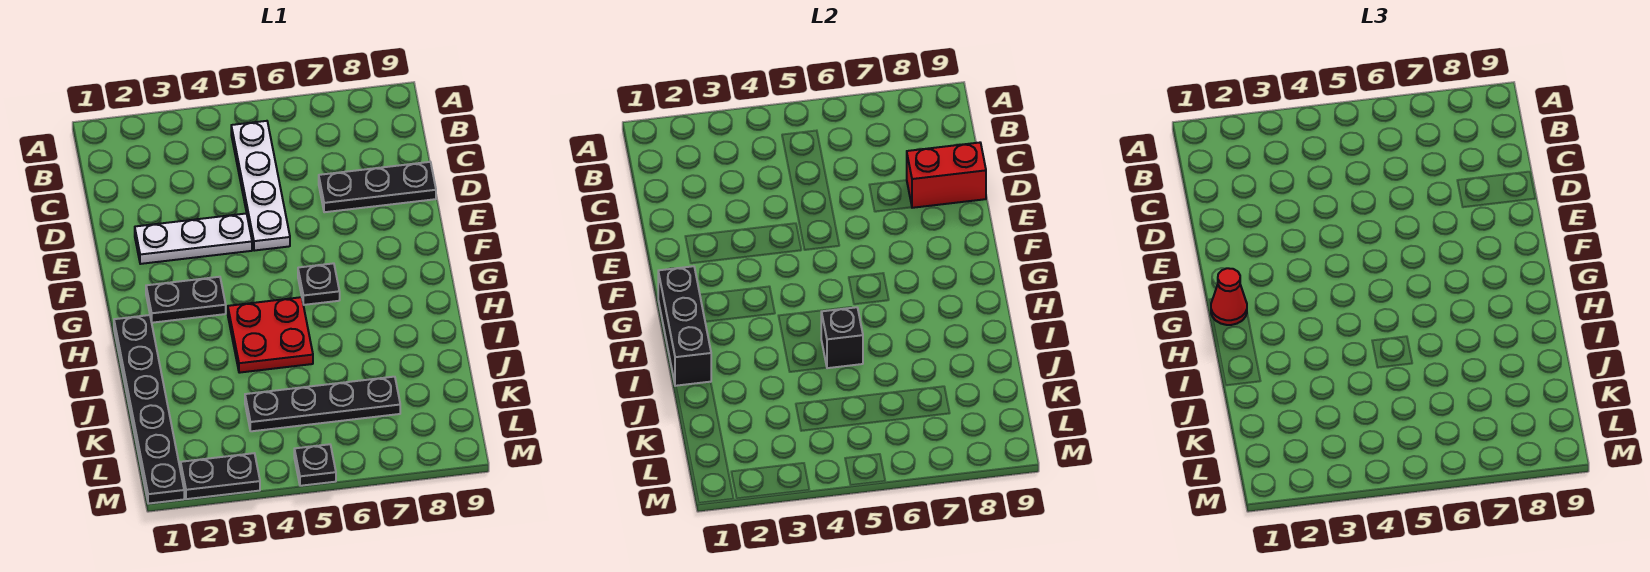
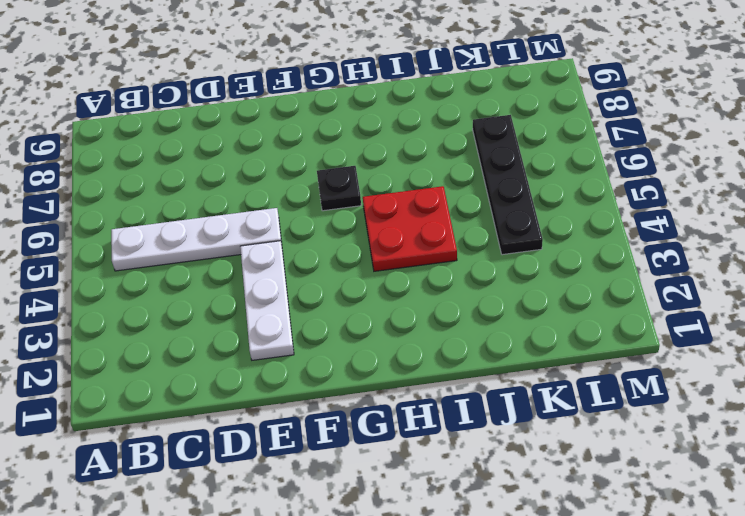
none -> black 1x3 plate [319,162,436,212]
none -> black 1x2 plate [146,277,226,323]
none -> black 1x6 plate [114,315,184,504]

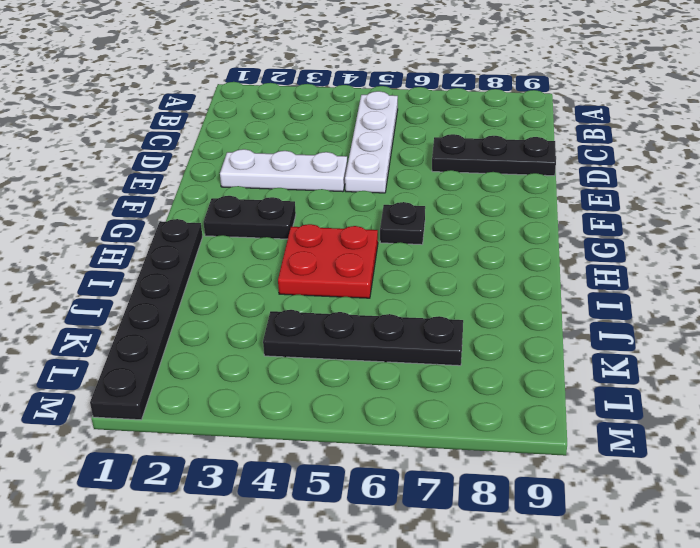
none -> black 1x2 plate [181,453,260,499]
none -> black 1x1 plate [294,444,336,486]
none -> red 1x2 brick [907,143,986,208]

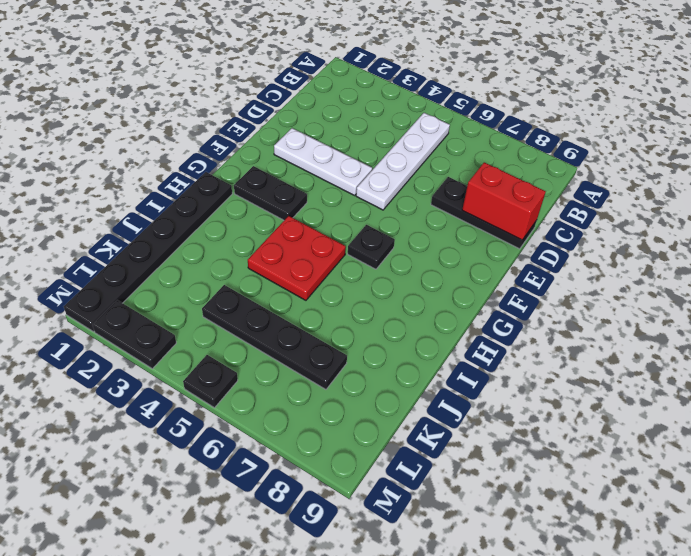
none -> black 1x3 brick [658,266,711,386]
none -> black 1x1 brick [821,307,863,368]
none -> red 1x1 cone [1211,268,1247,325]

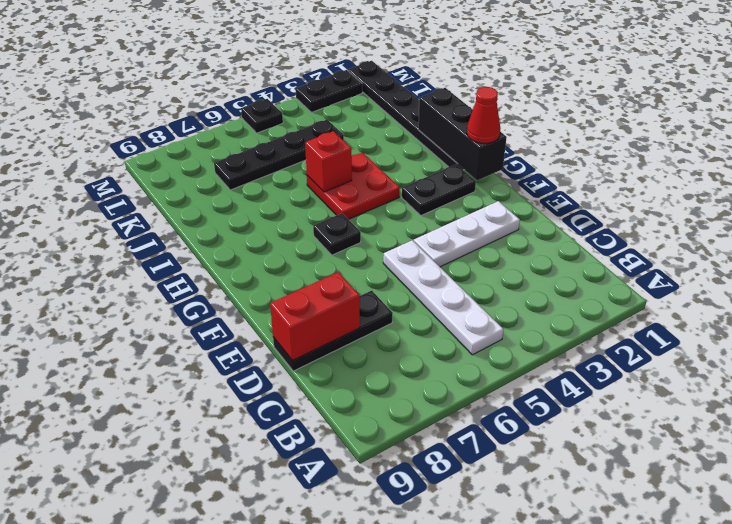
red 1x1 brick [305,131,352,192] -> black 1x1 brick [821,307,863,368]

